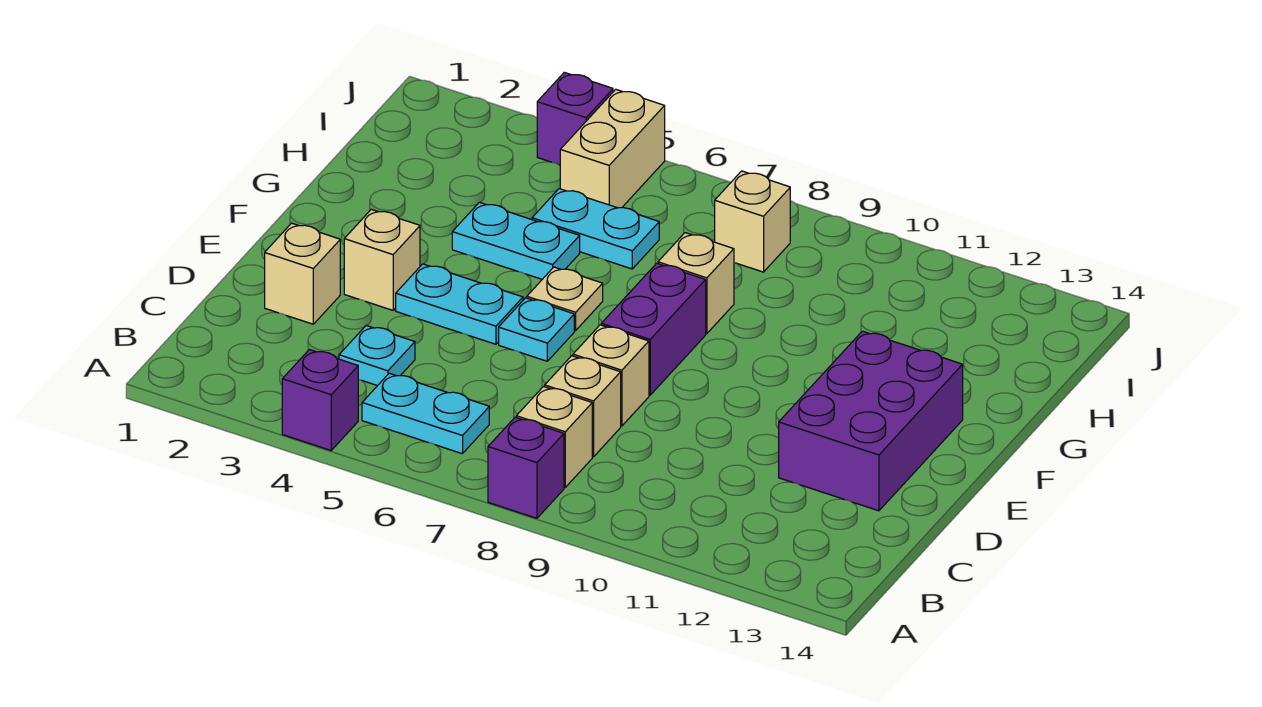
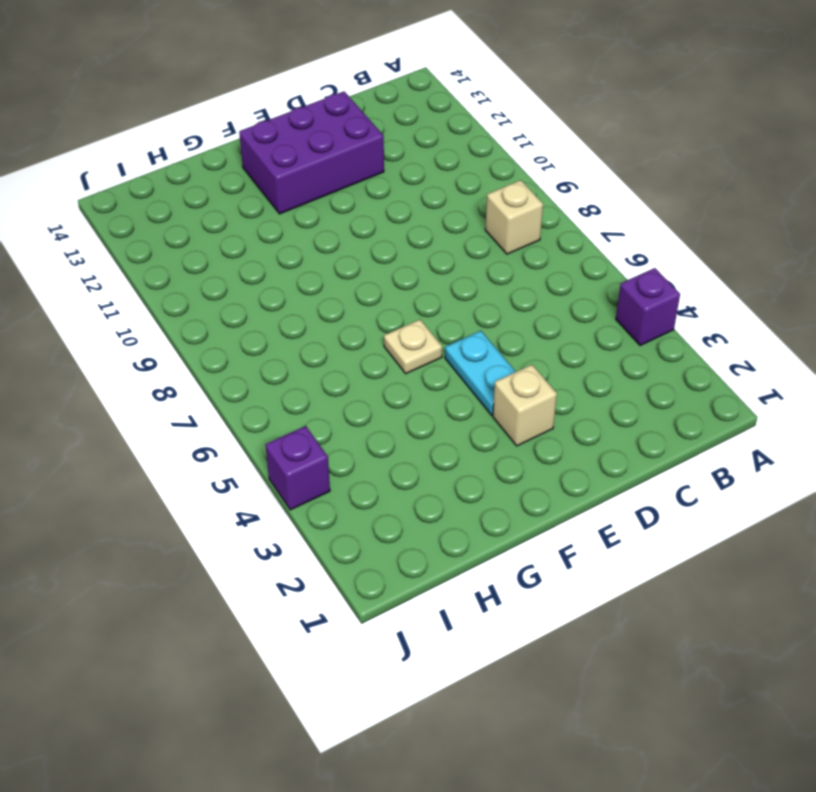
none -> purple 1x1 brick [488,417,564,518]
none -> cyan 1x2 plate [362,373,489,454]
none -> cyan 1x1 plate [339,326,415,386]

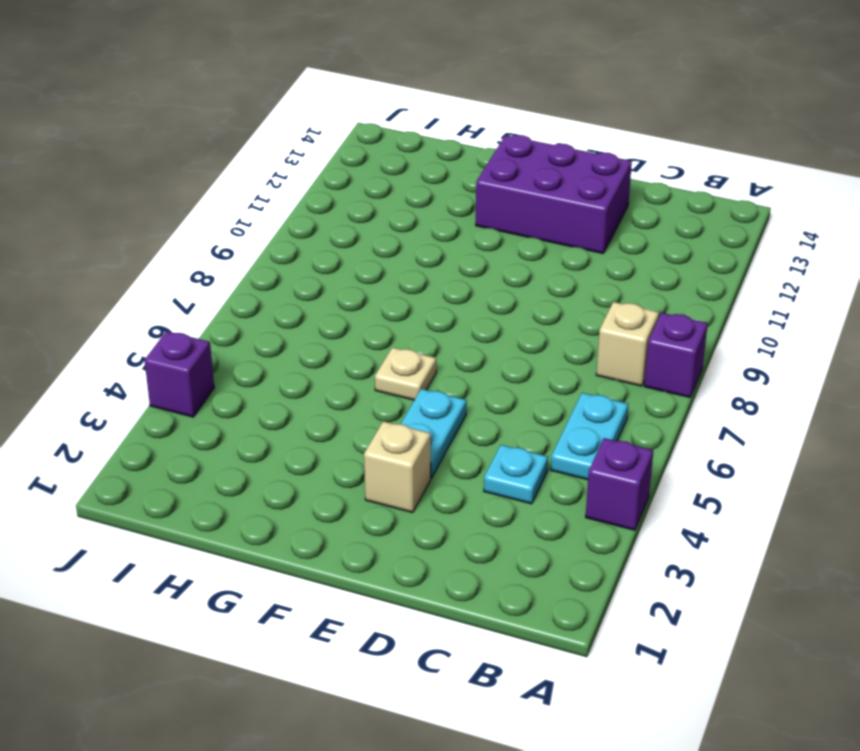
none -> tan 1x1 brick [545,356,621,457]
none -> tan 1x1 brick [265,223,340,324]
none -> tan 1x1 brick [573,325,649,426]

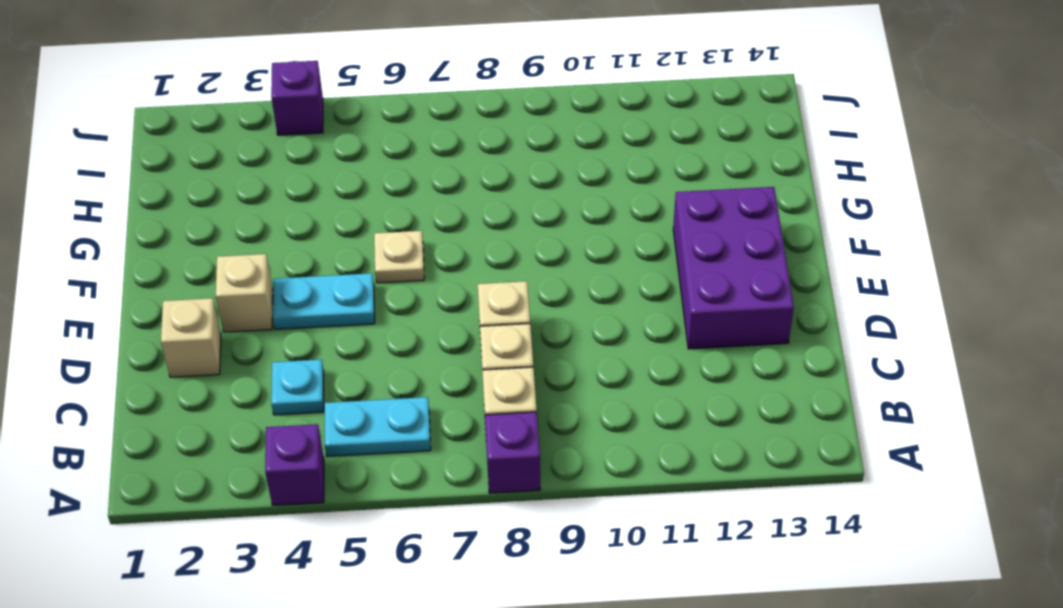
none -> cyan 1x1 plate [499,298,574,361]
none -> purple 1x2 brick [601,263,706,395]
none -> cyan 1x2 plate [452,202,580,279]

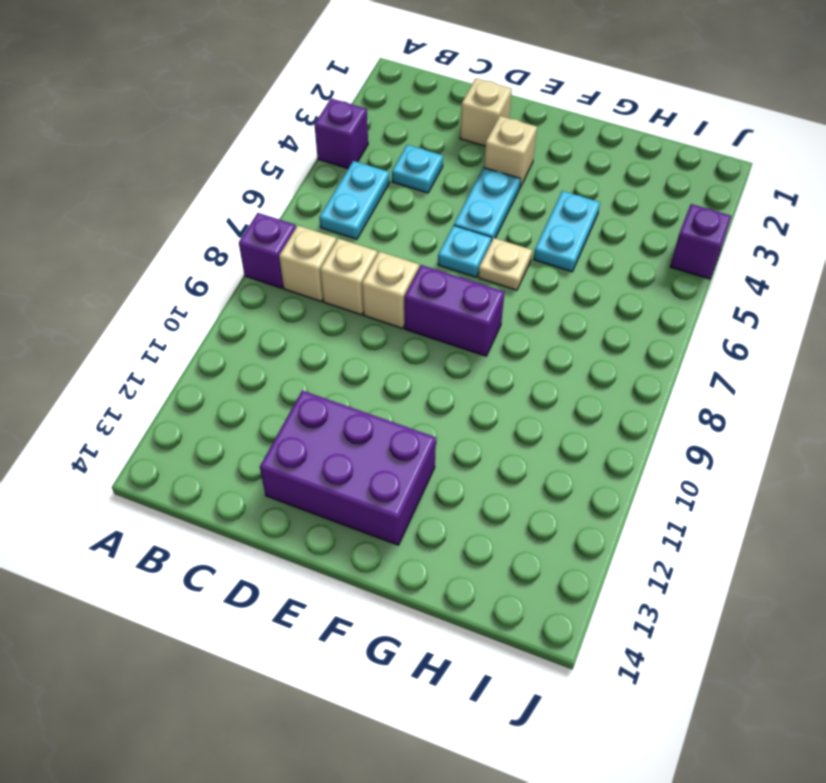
none -> tan 1x1 brick [658,233,734,334]
none -> cyan 1x2 plate [532,189,659,269]
none -> tan 1x2 brick [560,89,665,208]

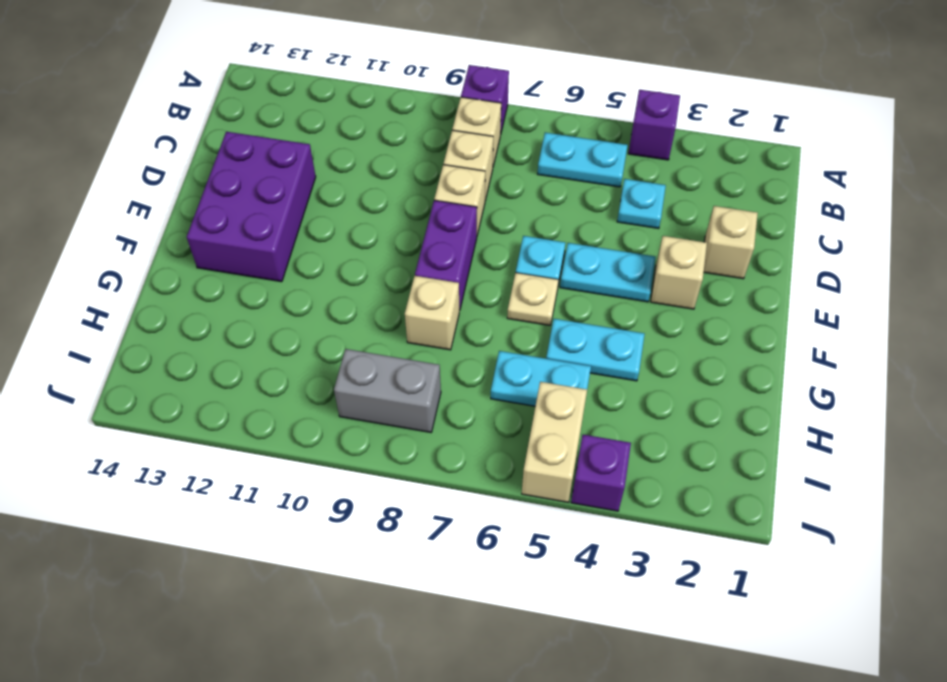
grey 1x2 brick [334,349,441,432] -> tan 1x1 brick [715,171,790,272]

